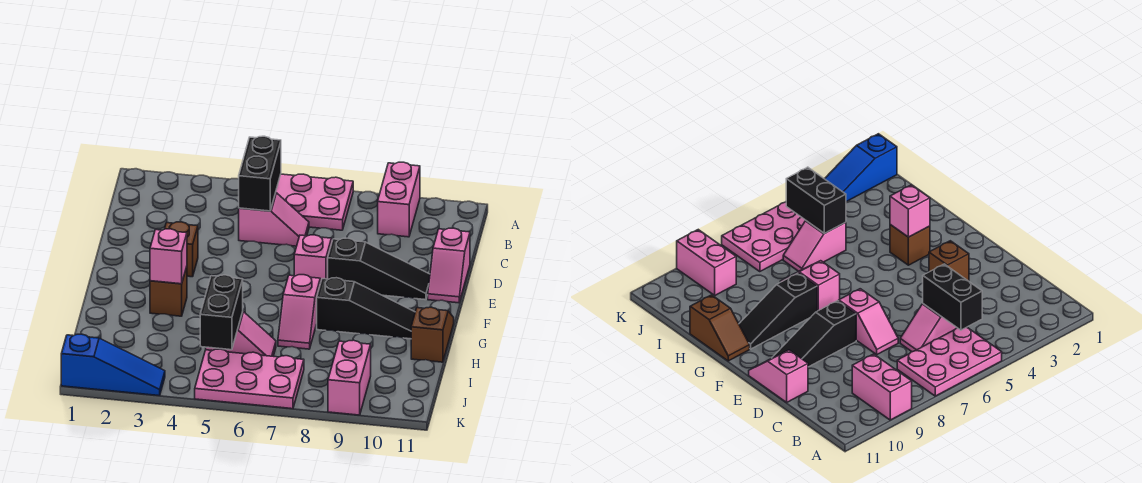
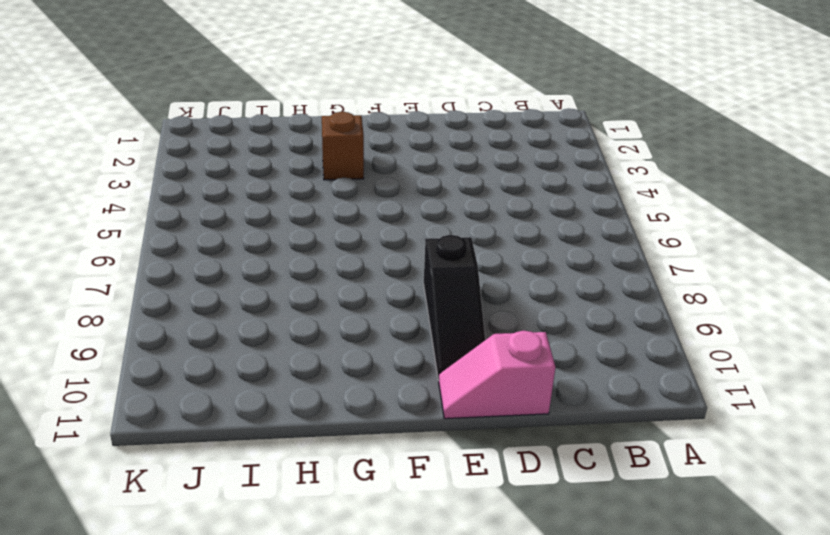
none -> pink 2x3 plate [276,174,353,230]
none -> pink 1x2 brick [378,162,420,237]
none -> pink 1x2 slope [239,193,309,246]

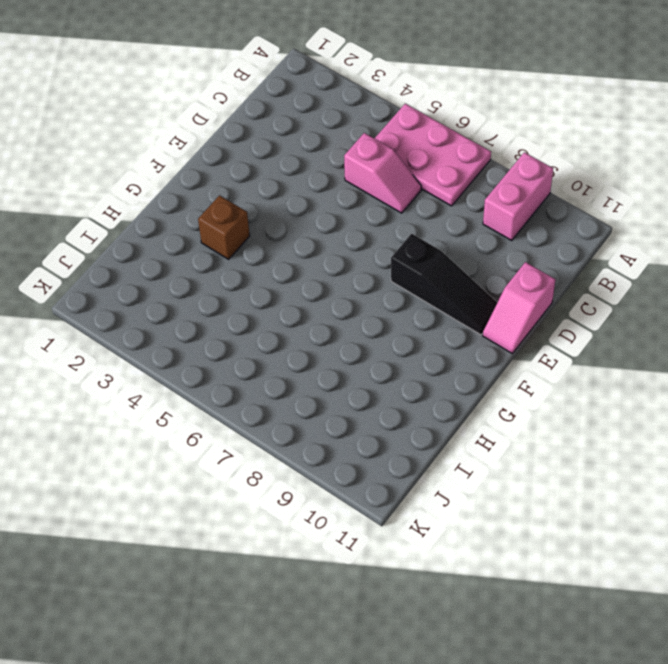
none -> pink 1x2 slope [294,235,332,283]
none -> brown 1x1 brick [165,222,198,277]
none -> pink 1x2 slope [278,275,320,349]

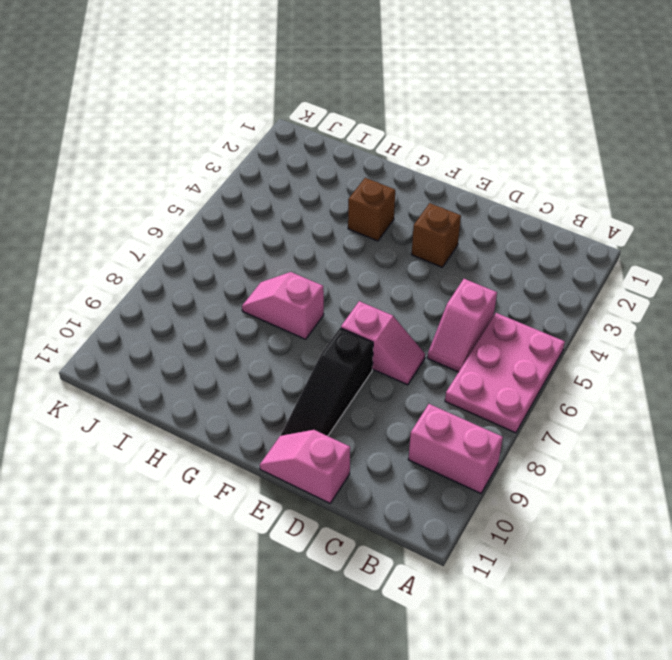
none -> black 1x3 slope [317,278,415,339]
none -> brown 1x2 slope [411,307,454,362]
none -> pink 1x2 slope [206,312,276,356]

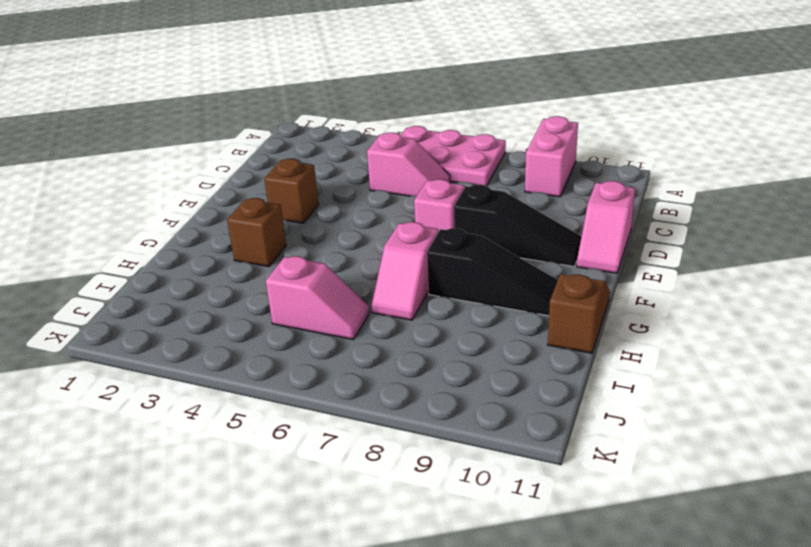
none -> pink 2x3 plate [195,349,304,409]
none -> pink 1x2 brick [328,340,371,415]
none -> blue 1x3 slope [61,334,165,396]

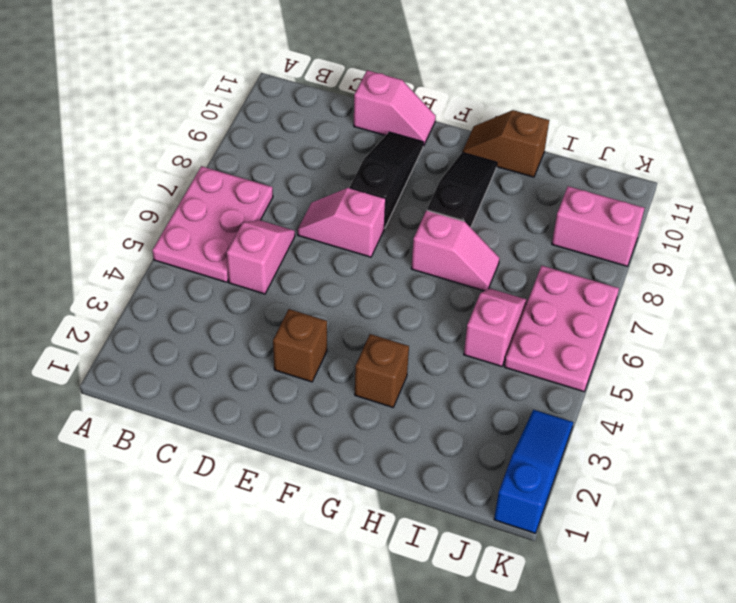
none -> pink 1x2 brick [378,162,420,237]
none -> black 1x2 brick [239,136,281,211]
none -> pink 1x1 brick [150,229,187,284]

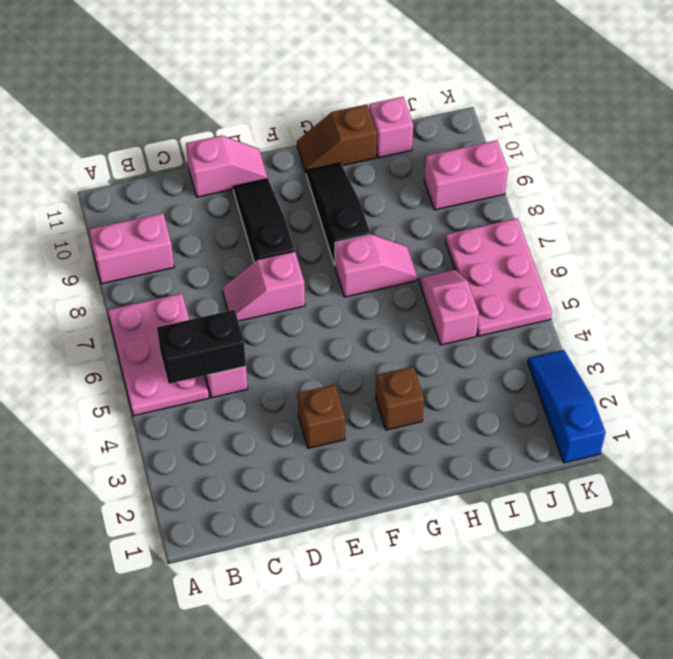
pink 1x1 brick [369,97,413,158] -> pink 1x1 brick moved to [150,229,187,284]
none -> black 1x2 brick [200,275,243,350]

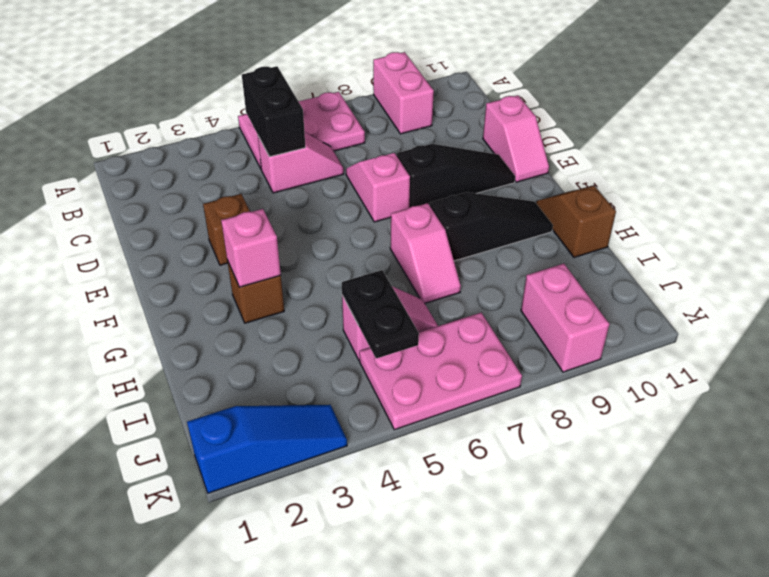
black 1x2 plate [342,270,419,359] -> black 1x2 brick [200,275,243,350]

